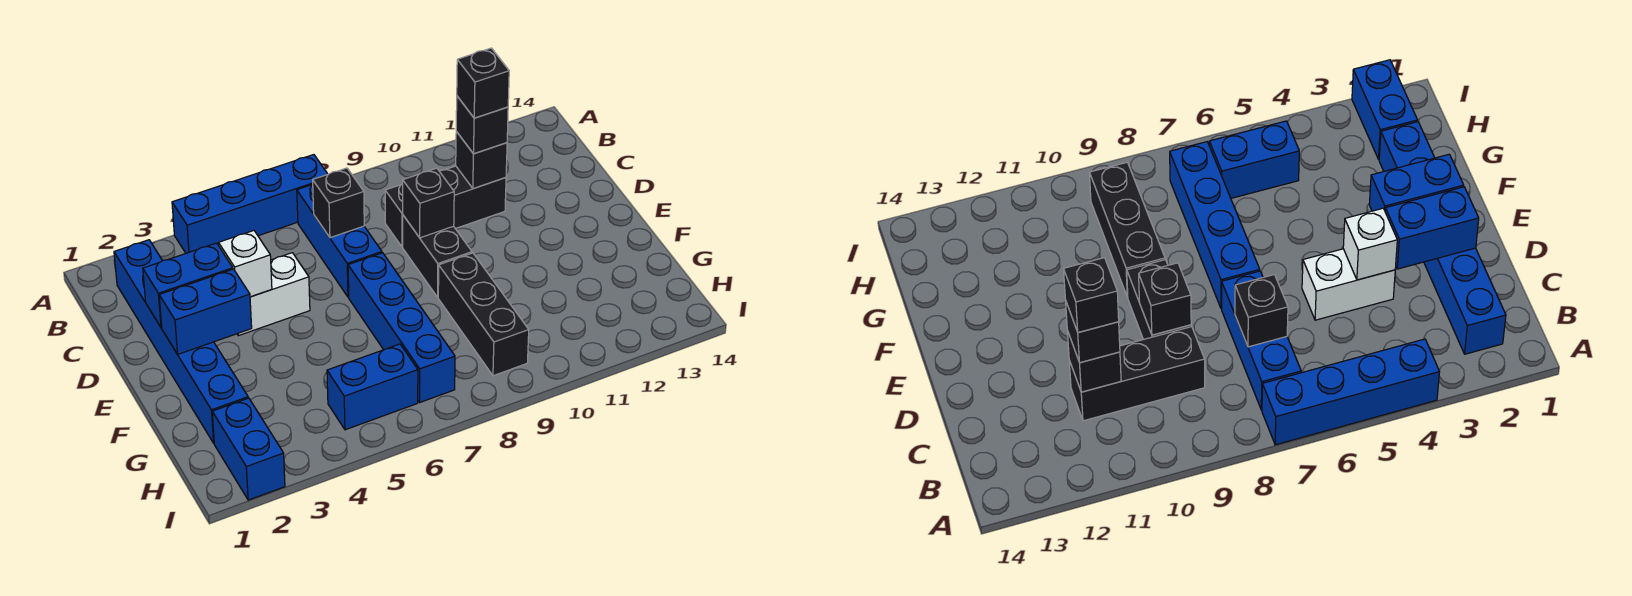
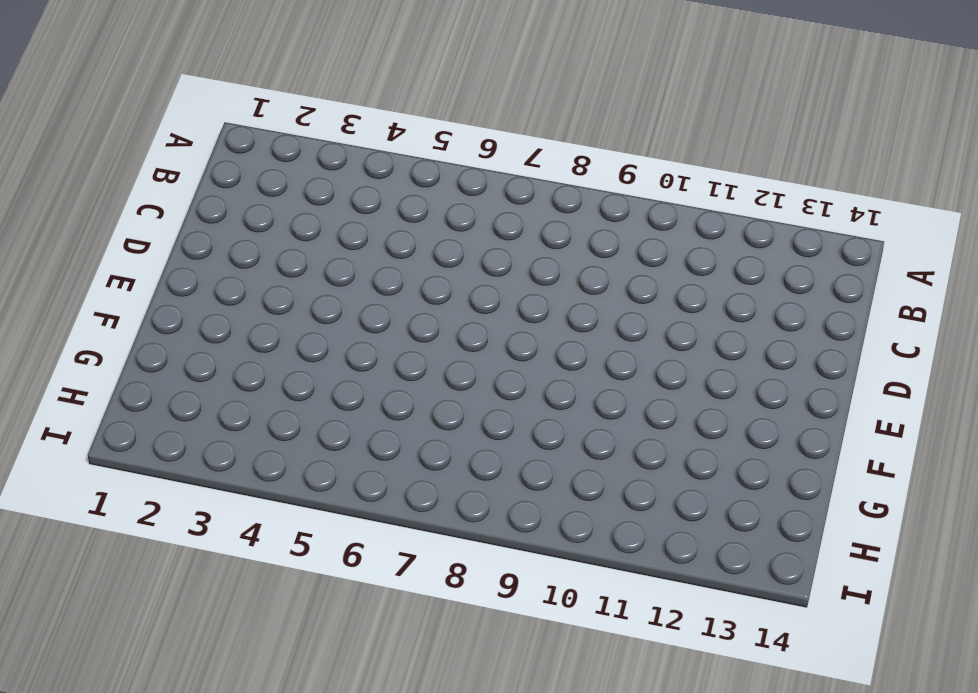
none -> blue 1x4 brick [172,155,328,253]
none -> blue 1x6 brick [114,240,248,443]
none -> blue 1x3 brick [297,185,382,297]

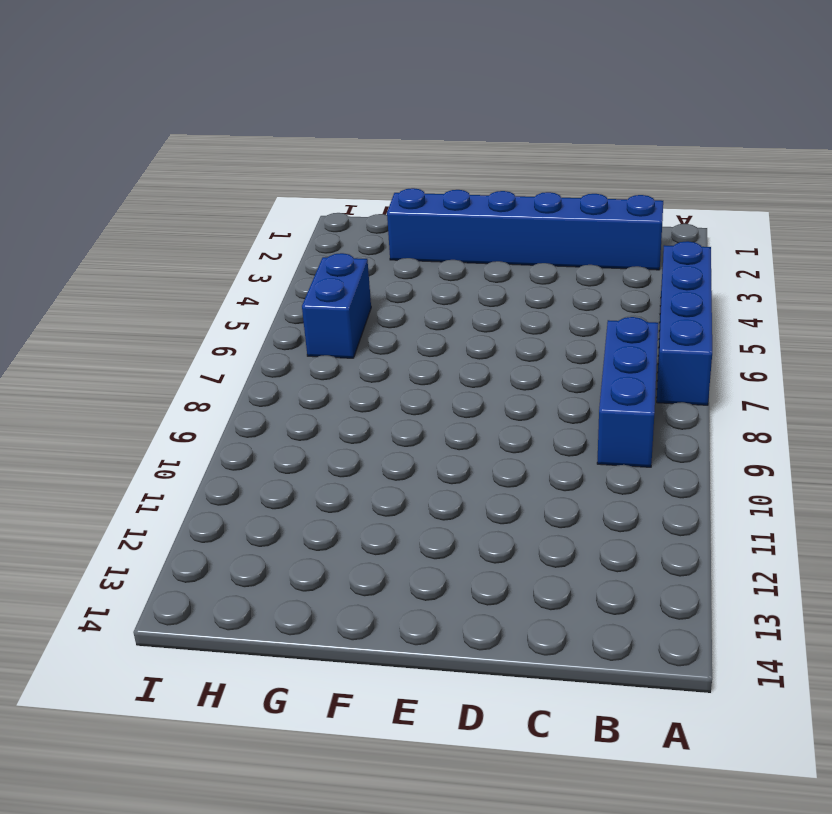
blue 1x3 brick [597,317,658,467] -> blue 1x3 brick turned to [297,185,382,297]
none -> black 1x3 brick [385,166,506,247]
none -> white 1x2 brick [238,253,310,336]
none -> black 1x2 brick [403,215,472,297]

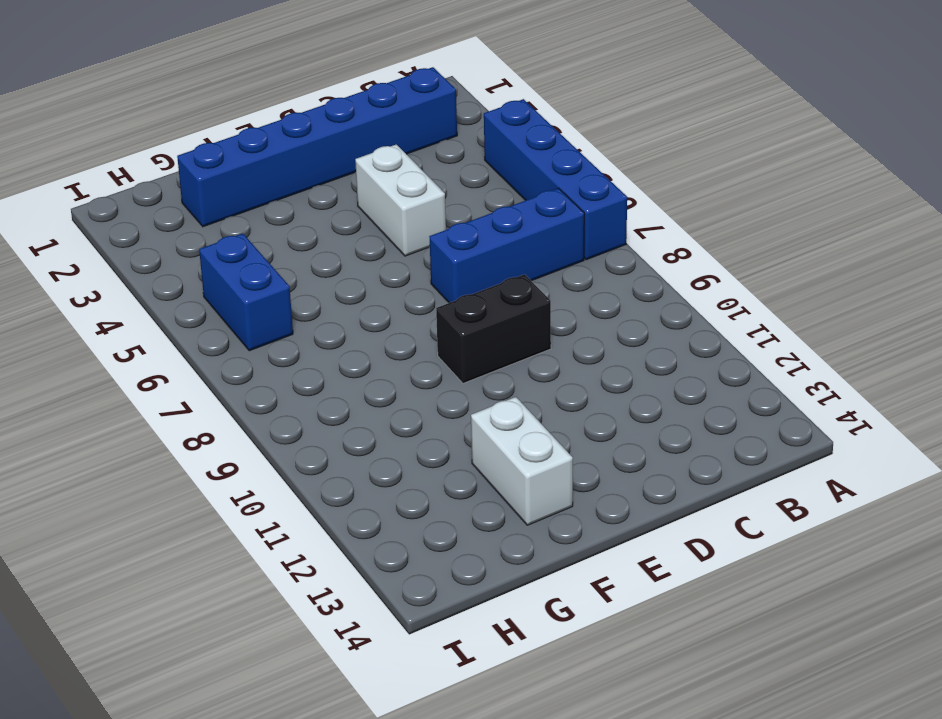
white 1x2 brick [471,397,573,525] -> none
none -> black 1x3 brick [385,166,506,247]
none -> blue 1x4 brick [348,253,455,402]
none -> black 1x3 brick [438,253,529,376]

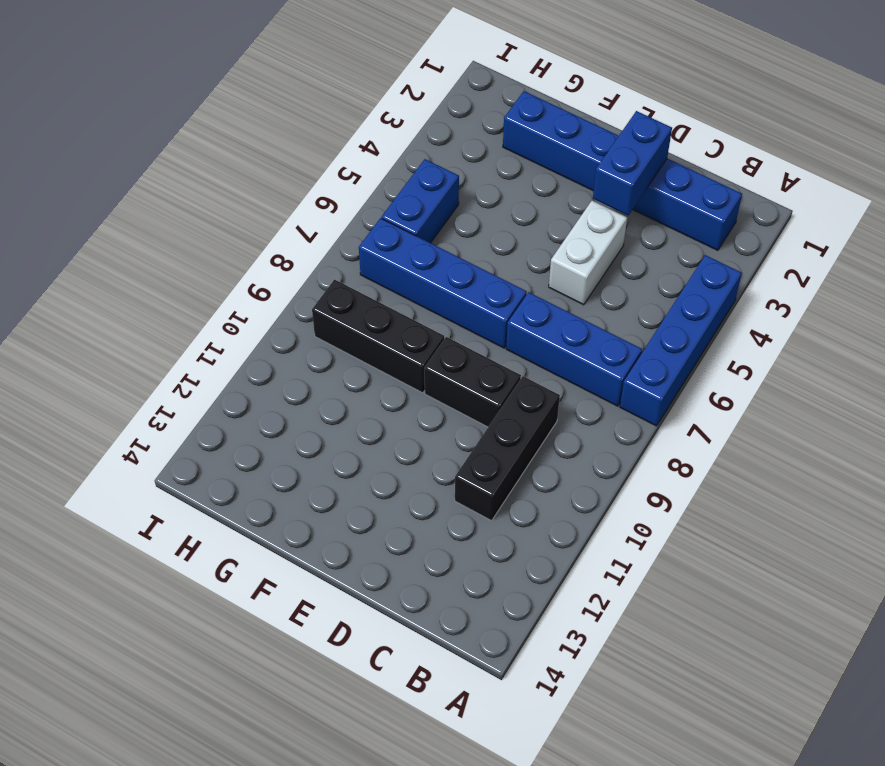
none -> blue 1x2 brick [212,398,285,500]
none -> black 1x1 brick [313,168,364,238]
none -> black 1x1 brick [456,132,507,189]

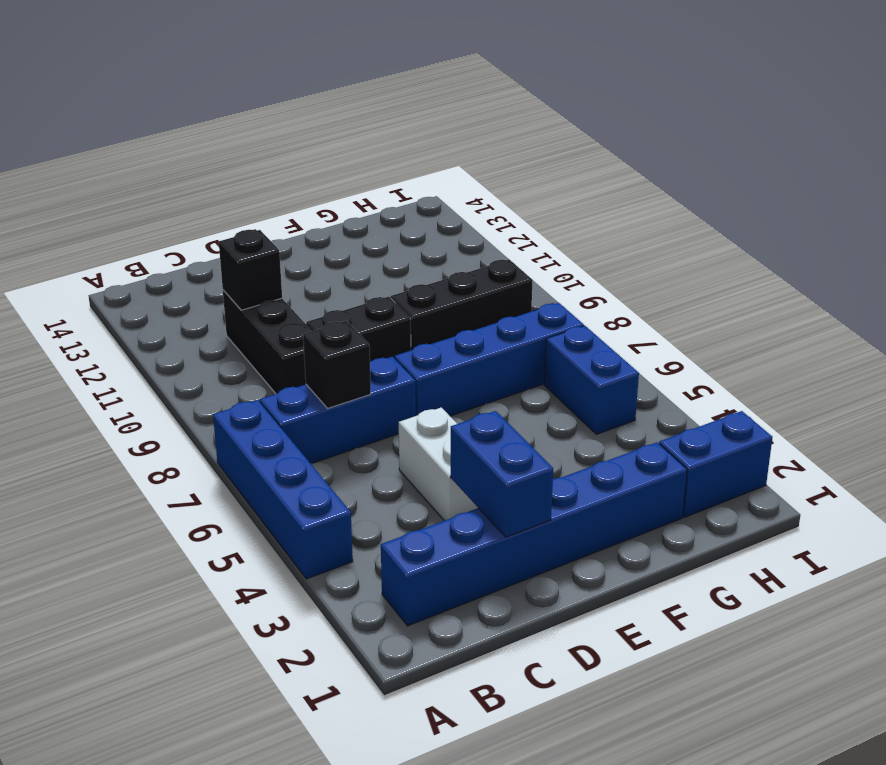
none -> white 1x1 brick [219,231,272,297]
none -> black 1x1 brick [403,168,454,238]
none -> blue 1x2 brick [159,269,252,354]

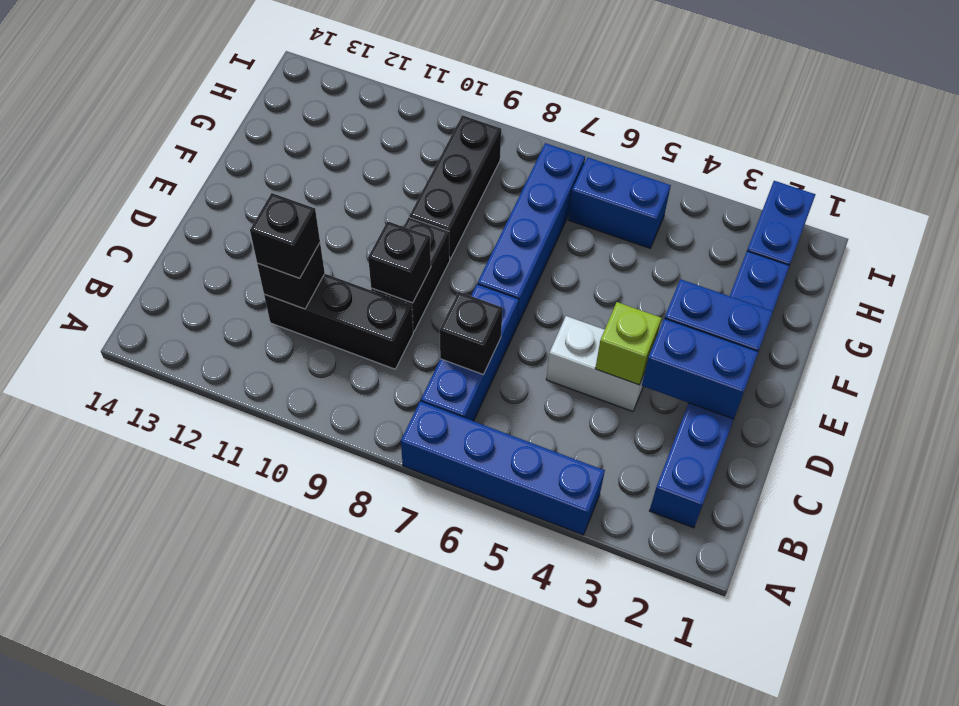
lime 1x1 brick [595,302,662,385] -> white 1x1 brick [219,231,272,297]
none -> black 1x1 brick [457,48,509,118]

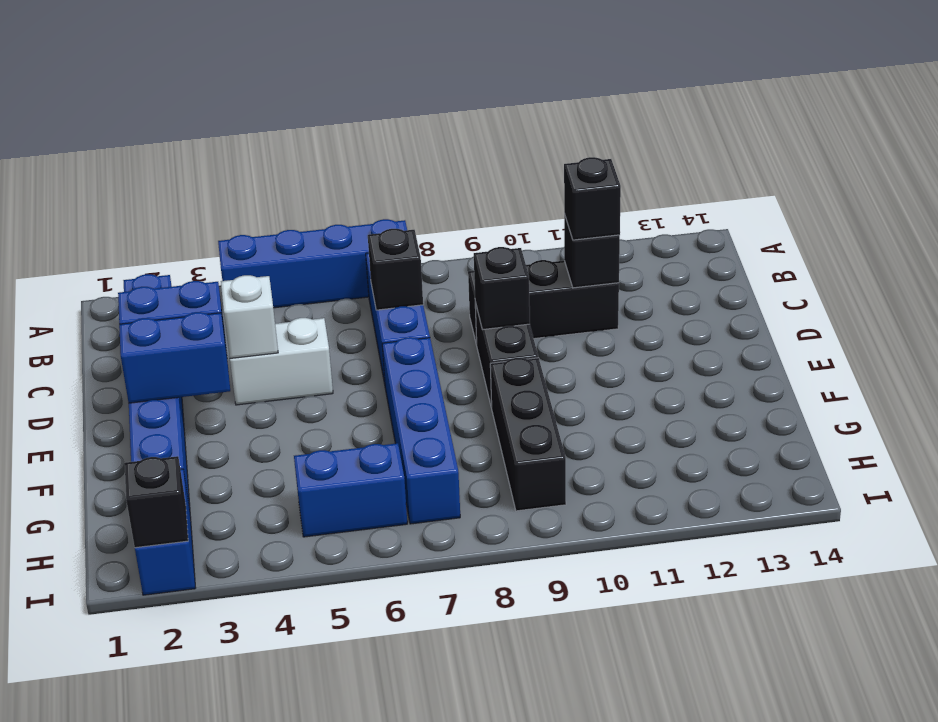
black 1x1 brick [125,456,188,548] -> black 1x1 brick moved to [457,48,509,118]

